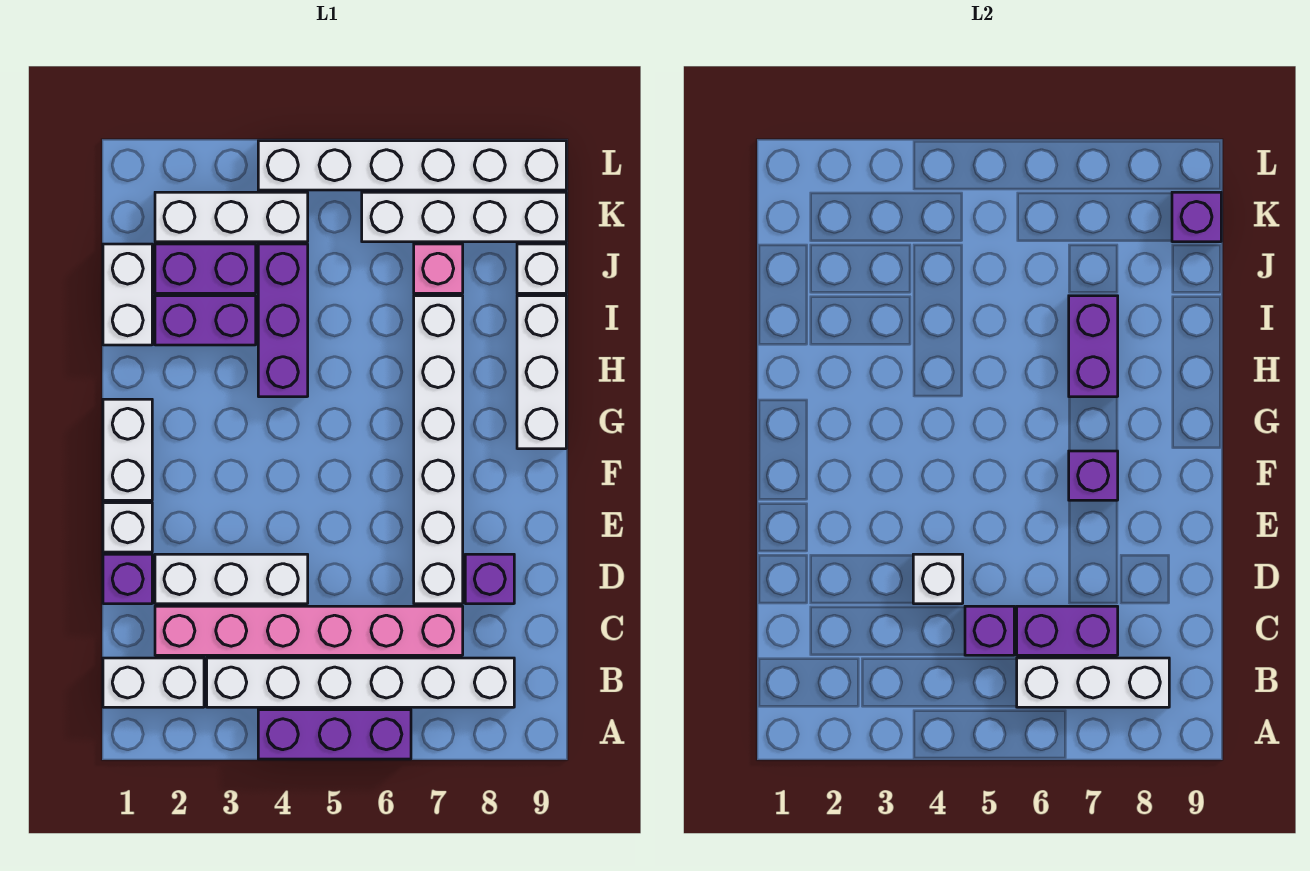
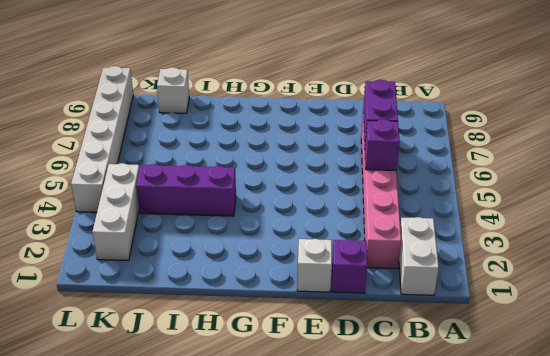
none -> purple 1x3 brick [258,710,411,759]
none -> white 1x6 brick [207,658,514,707]
none -> white 1x3 brick [155,554,308,604]

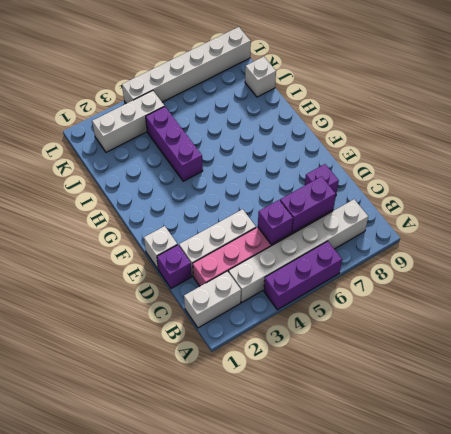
none -> white 1x6 brick [414,296,463,604]
none -> white 1x2 brick [103,399,152,500]
none -> white 1x3 brick [517,296,566,449]

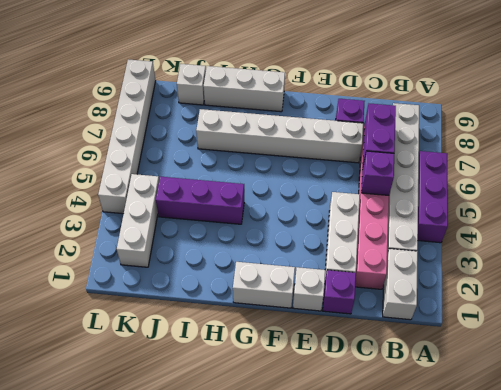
none -> white 1x2 brick [103,244,152,345]
none -> purple 1x2 brick [155,296,256,345]
none -> purple 1x2 brick [155,244,256,293]

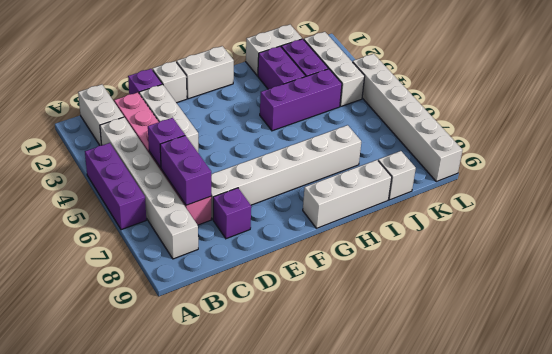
none -> pink 1x1 brick [414,244,463,293]
none -> white 1x4 brick [362,192,566,242]
none -> white 1x3 brick [1017,658,1169,707]

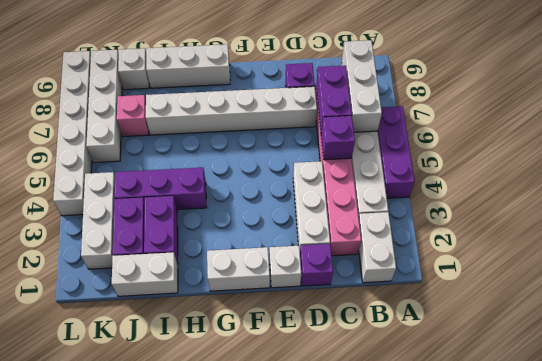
none -> white 1x1 brick [913,554,963,604]
none -> purple 1x1 brick [1069,451,1118,500]
none -> purple 1x2 brick [1069,296,1118,397]

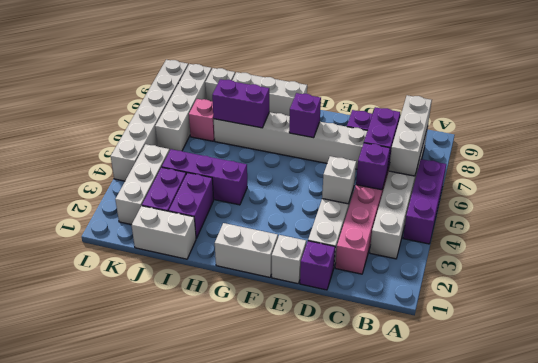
none -> white 1x2 brick [103,658,204,707]
none -> purple 1x1 brick [1172,192,1221,242]

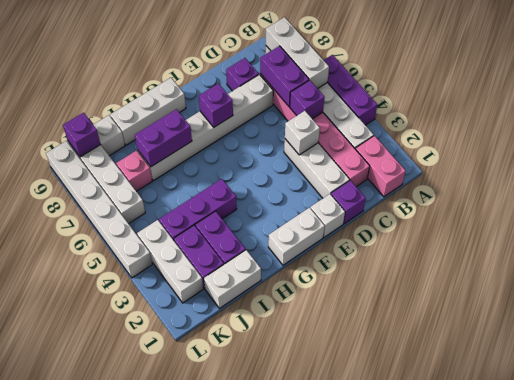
pink 1x2 brick [356,136,406,197] -> white 1x2 brick [103,658,204,707]

